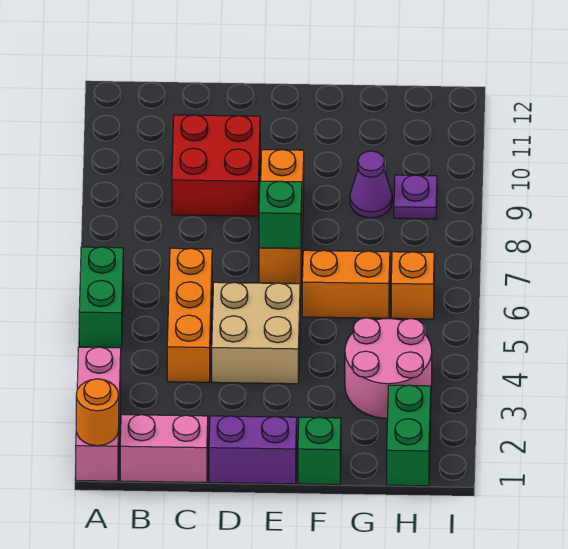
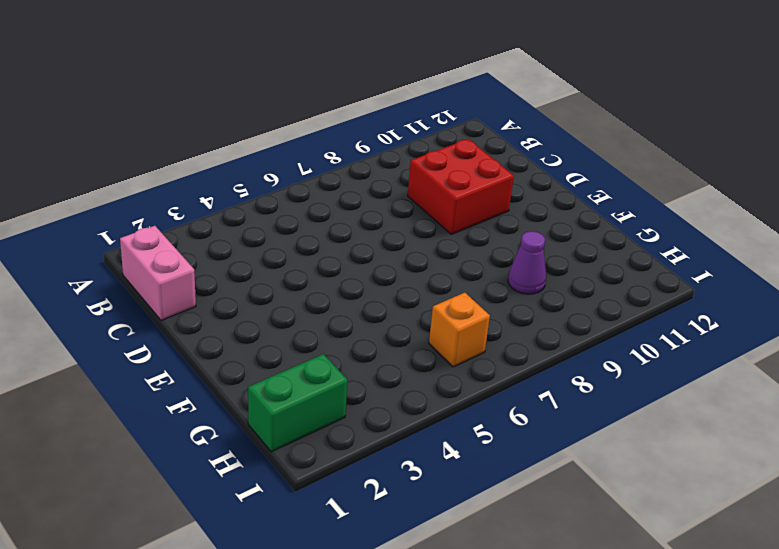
none -> pink 1x3 brick [76,347,121,481]
none -> green 1x2 brick [79,247,123,348]
none -> orange 1x3 brick [167,248,212,382]

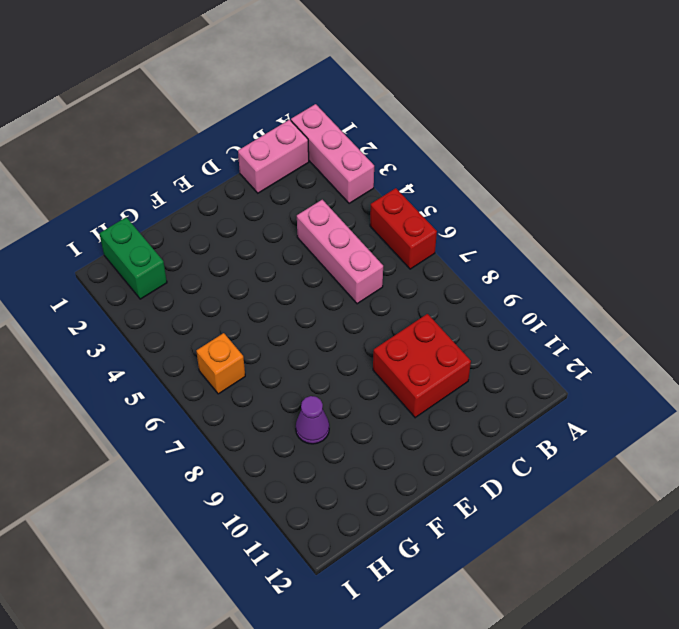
red 1x2 brick [370,188,437,269] -> green 1x2 brick [79,247,123,348]
pink 1x3 brick [297,200,383,304] -> orange 1x3 brick [167,248,212,382]
none -> purple 1x2 brick [209,416,297,484]
none -> tan 2x2 brick [212,282,300,384]
none -> orange 1x3 brick [259,150,304,284]

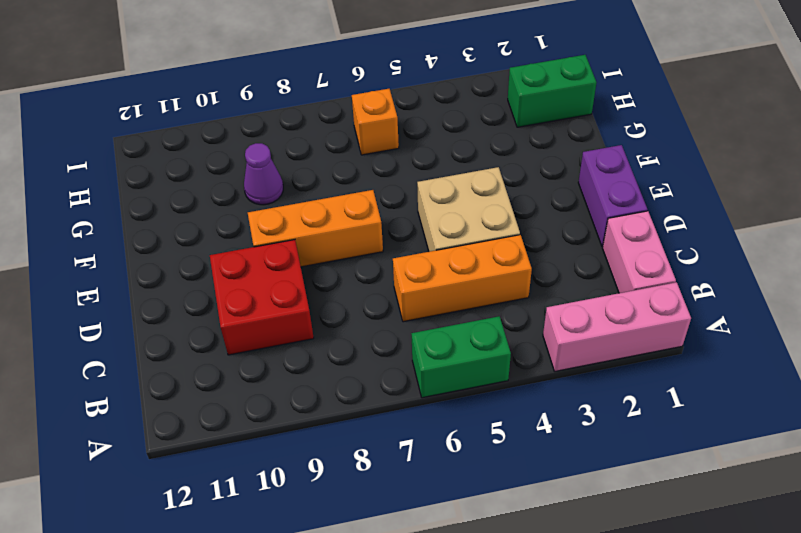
none -> green 1x1 brick [298,417,341,485]
none -> orange 1x2 brick [302,250,390,318]
none -> pink 2x2 round brick [345,318,432,418]

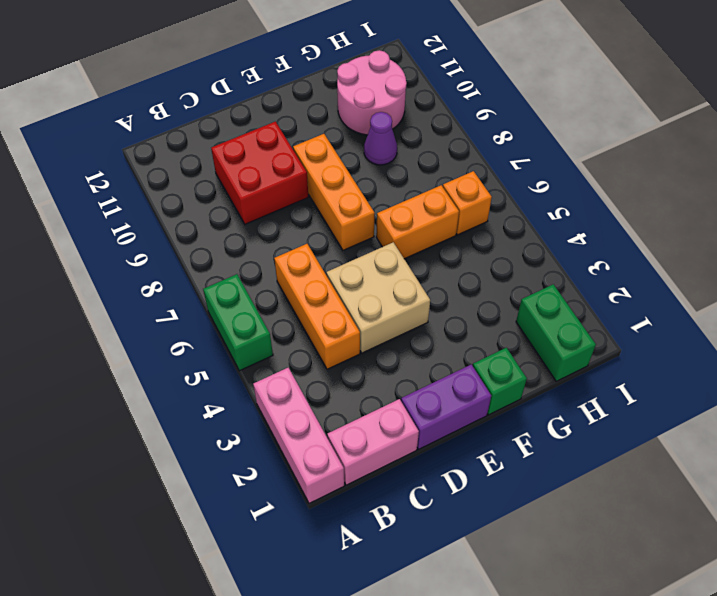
pink 2x2 round brick [337,50,407,135] -> pink 2x2 round brick moved to [345,318,432,418]
none -> purple 1x1 plate [394,175,437,219]
none -> orange 1x1 round brick [76,379,119,446]
none -> green 1x1 brick [259,181,302,248]

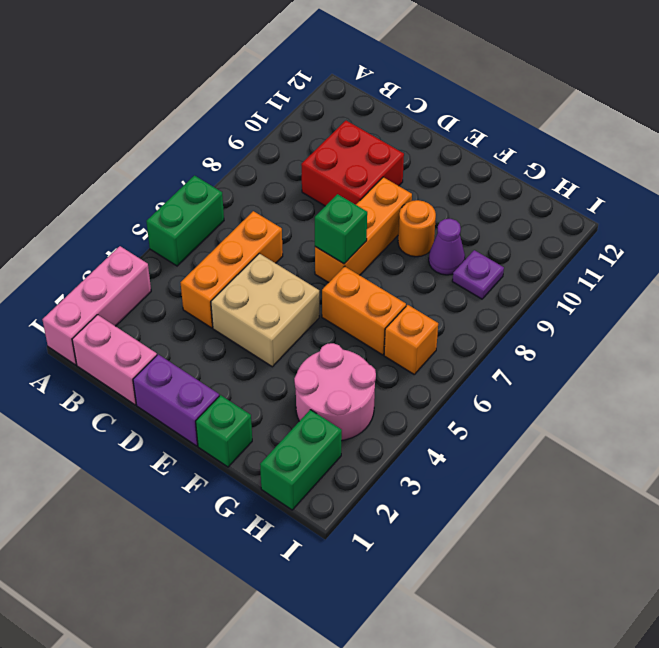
orange 1x1 round brick [398,200,436,257] -> orange 1x1 round brick moved to [76,379,119,446]

